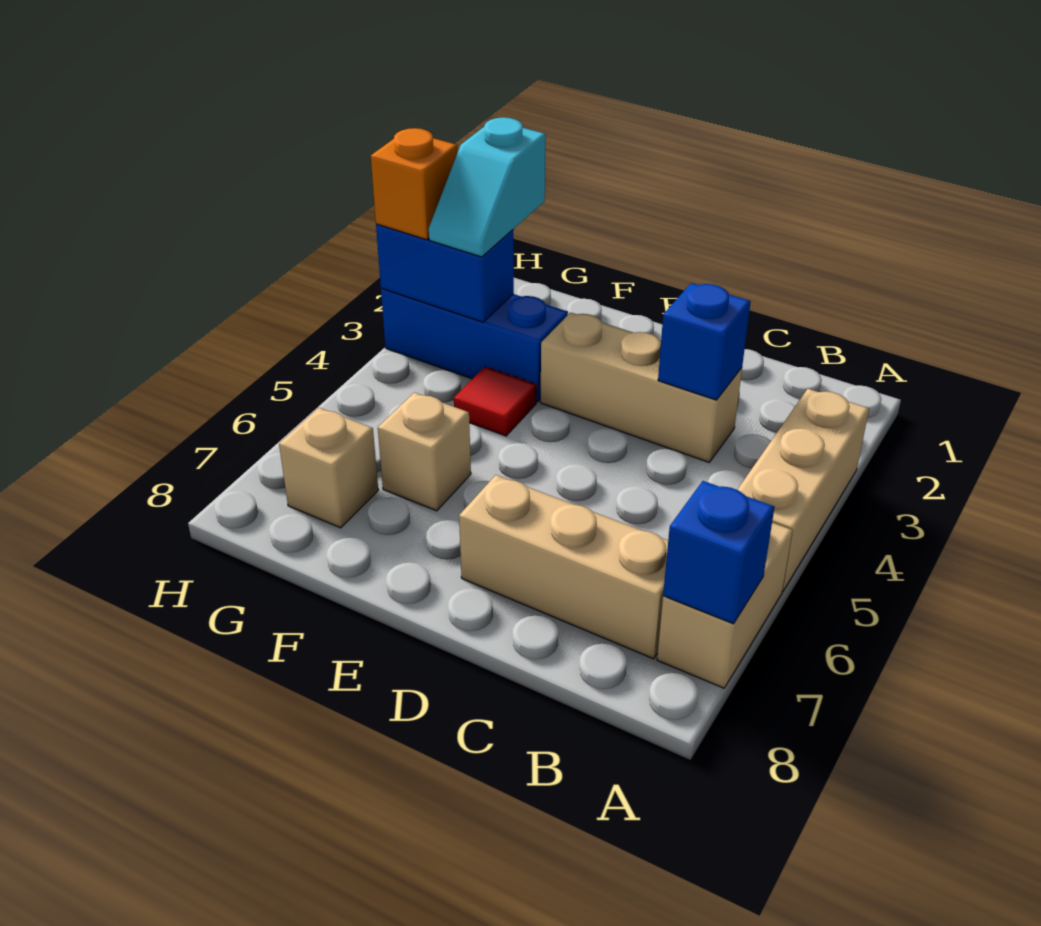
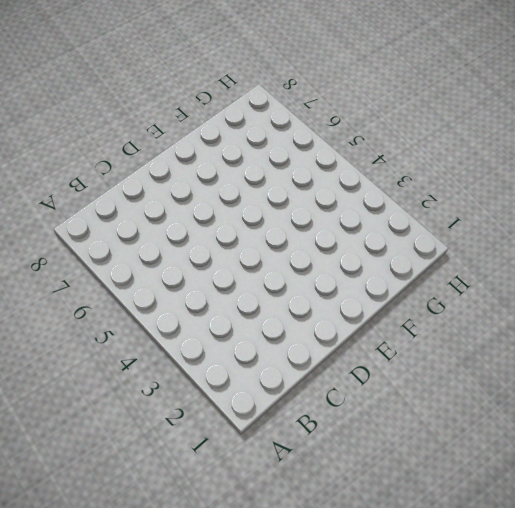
none -> tan 1x3 brick [737,389,869,591]
none -> tan 1x2 brick [657,523,793,688]
none -> tan 1x3 brick [459,475,668,659]

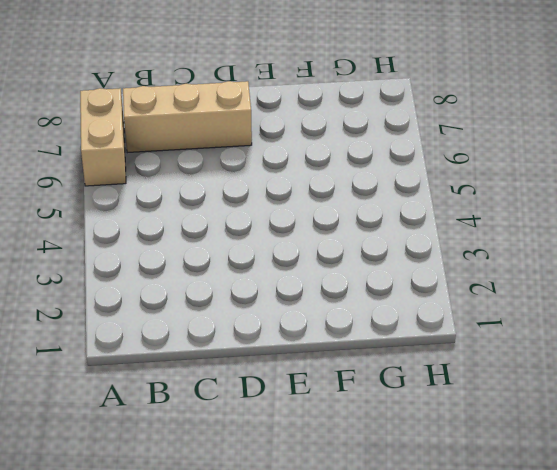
none -> tan 1x3 brick [737,389,869,591]
none -> tan 1x3 brick [540,312,742,462]
none -> blue 1x3 brick [381,288,568,402]

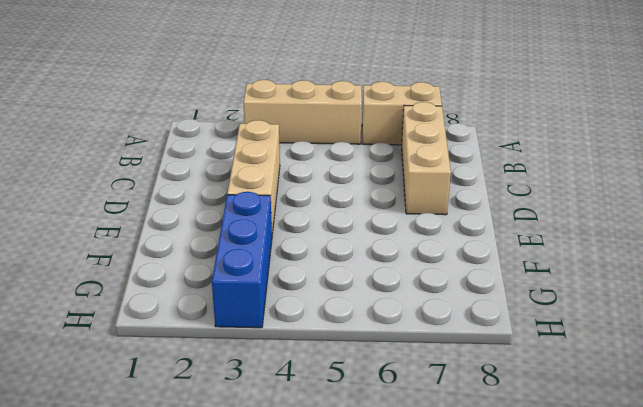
none -> red 1x1 tile [454,367,537,436]
none -> tan 1x1 brick [378,392,471,511]
none -> tan 1x1 brick [279,408,378,528]

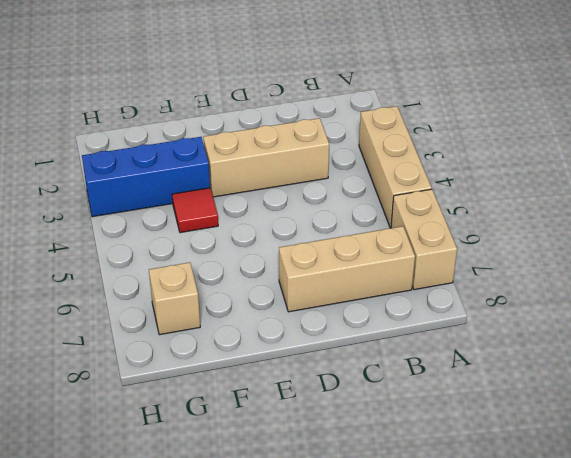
none -> tan 1x1 brick [378,392,471,511]
none -> blue 1x1 brick [663,481,775,624]
none -> blue 1x1 brick [658,283,751,400]

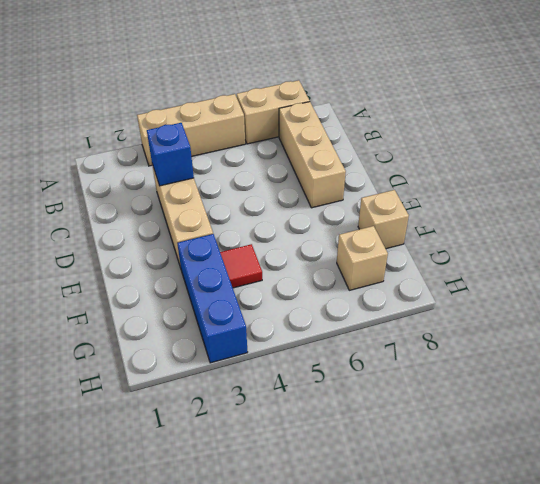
tan 1x1 brick [358,190,409,249] -> tan 1x1 brick moved to [378,392,471,511]
none -> blue 1x1 brick [663,481,775,624]
none -> blue 1x2 brick [376,224,514,322]
none -> cyan 1x2 slope [429,117,546,257]

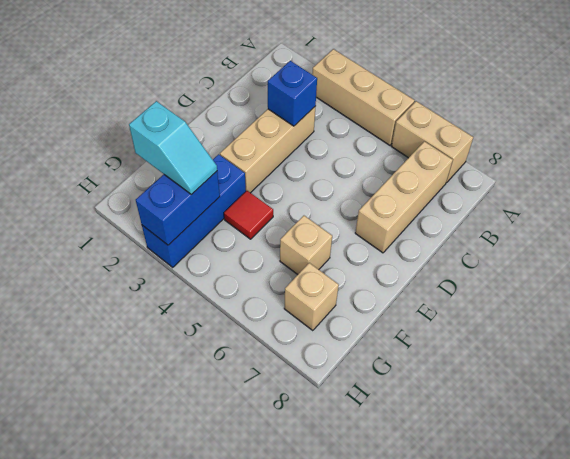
none -> blue 1x1 brick [663,481,775,624]
none -> orange 1x1 brick [371,128,457,240]

